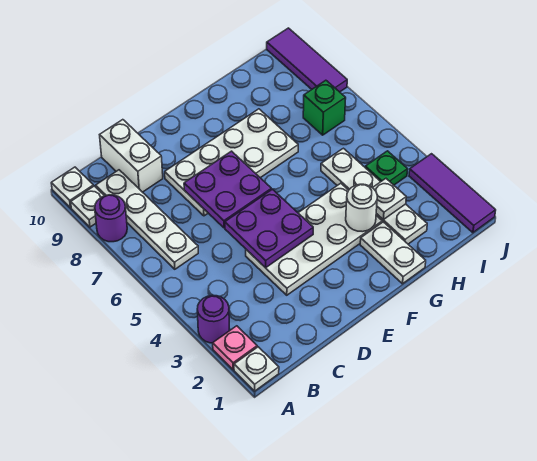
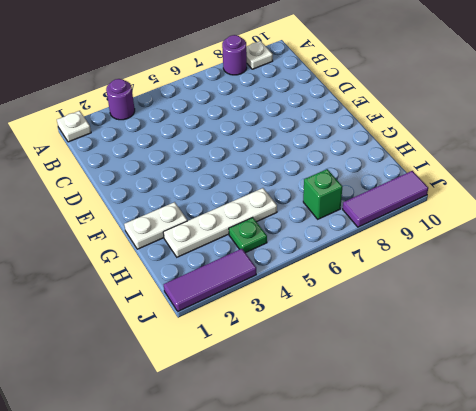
none -> pink 1x1 plate [213,326,257,370]
none -> white 1x1 plate [51,167,94,208]
none -> white 1x4 plate [96,170,198,269]

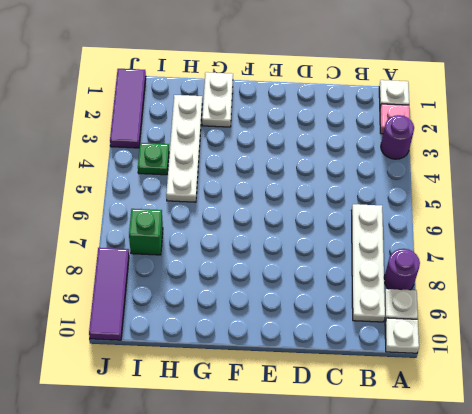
none -> white 1x2 brick [100,120,163,192]
none -> white 2x4 plate [246,183,382,295]
none -> white 2x4 plate [165,109,298,216]

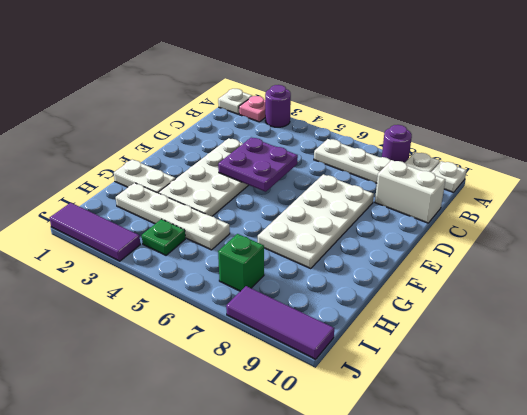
none -> purple 2x2 plate [184,151,271,228]
none -> white 1x1 round brick [346,184,377,232]
none -> white 1x1 plate [373,179,406,220]

